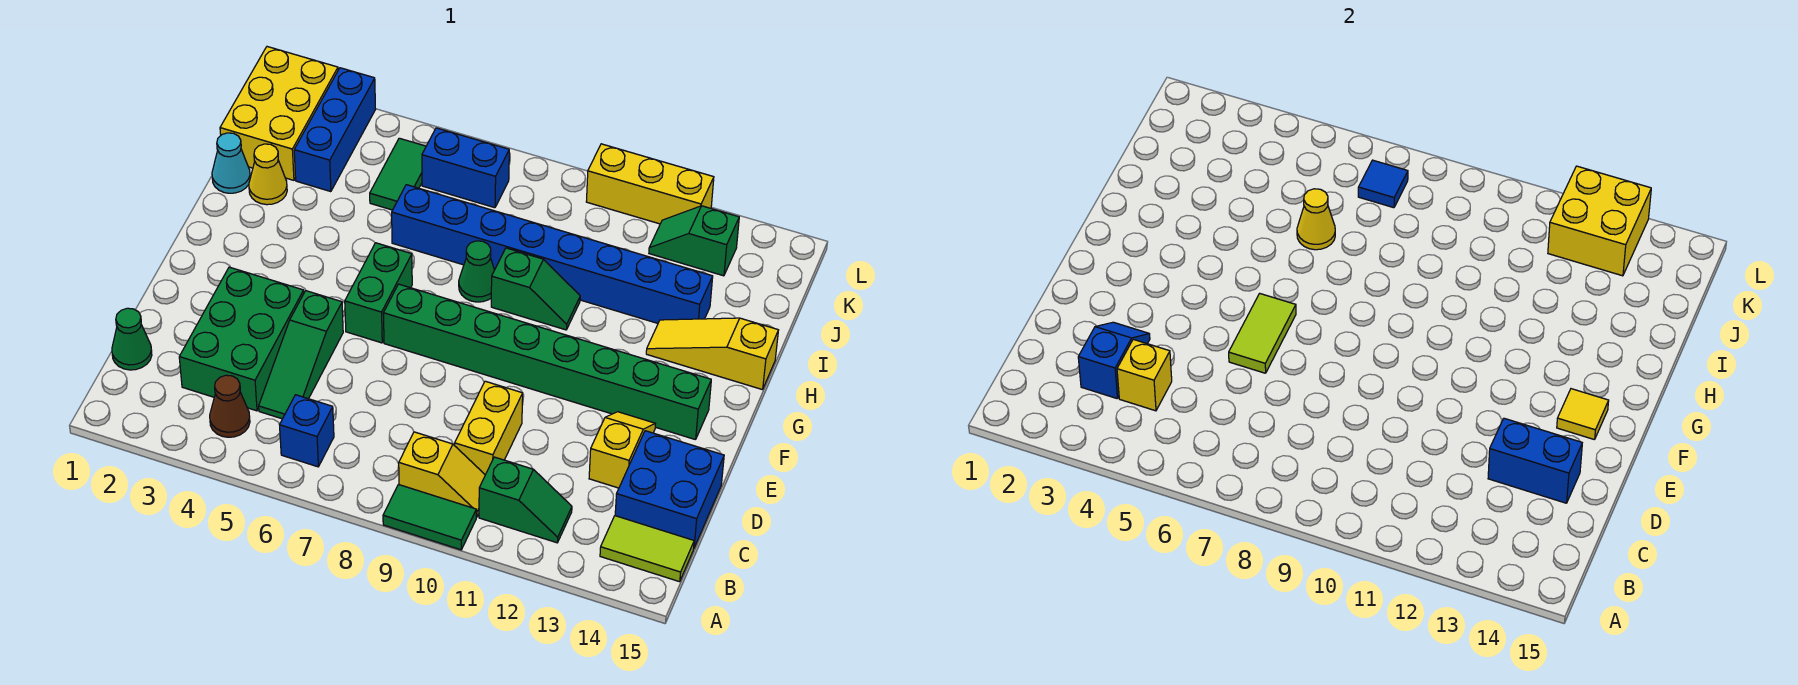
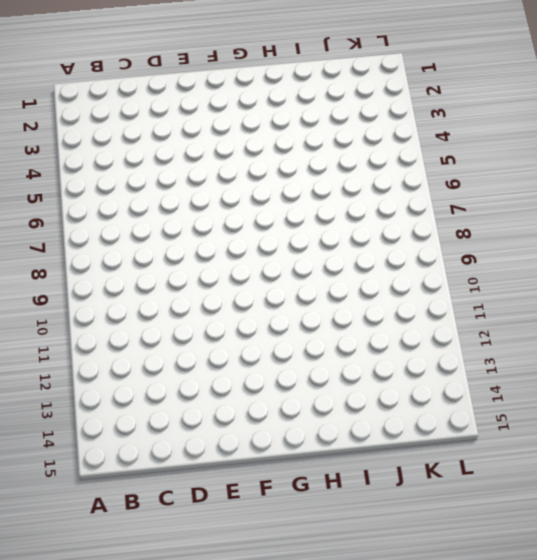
none -> green 1x2 tile [383,485,476,550]
none -> brown 1x1 cone [210,375,250,437]
none -> blue 1x1 brick [280,395,334,467]
none -> yellow 1x2 slope [399,432,485,517]

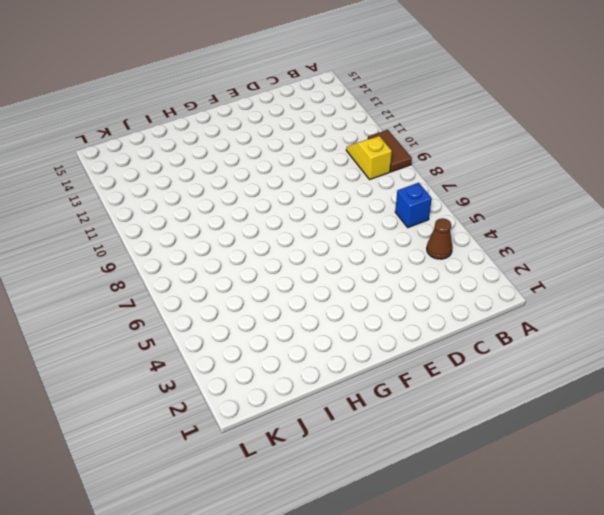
brown 1x2 tile [368,130,412,172] -> green 1x2 tile [383,485,476,550]
none -> green 1x2 slope [479,457,572,543]
none -> lime 1x2 tile [600,516,694,582]
none -> green 1x1 cone [112,308,152,370]
none -> green 2x3 brick [179,267,304,411]

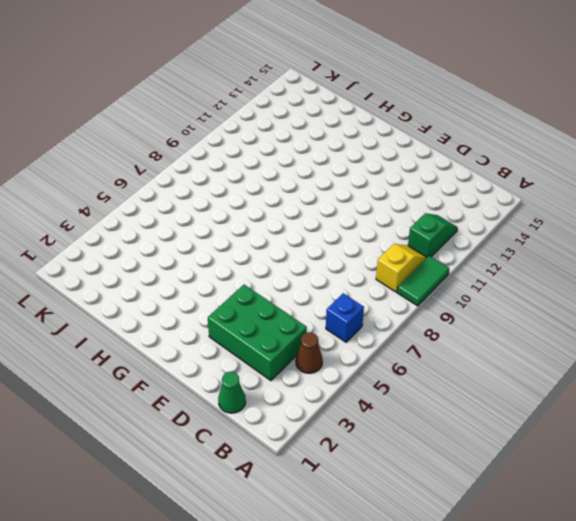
none -> lime 1x2 tile [600,516,694,582]
none -> green 1x3 slope [259,291,343,419]
none -> yellow 1x2 brick [455,381,523,475]
none -> blue 2x2 brick [615,431,724,547]

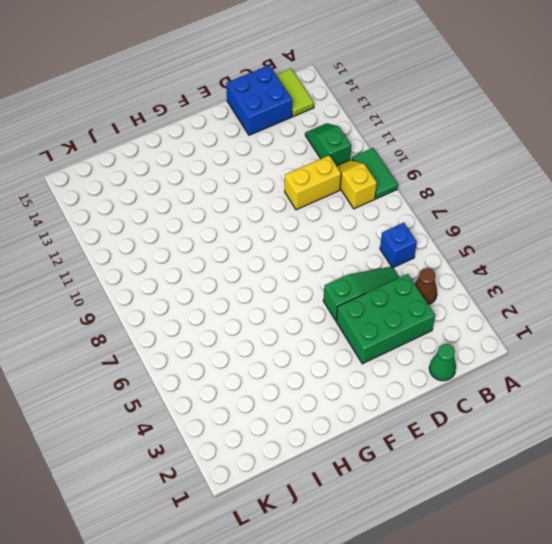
none -> yellow 1x2 slope [589,412,655,488]
none -> green 1x2 brick [345,243,412,343]
none -> green 1x8 brick [383,284,711,440]
none -> green 1x1 cone [459,241,494,302]

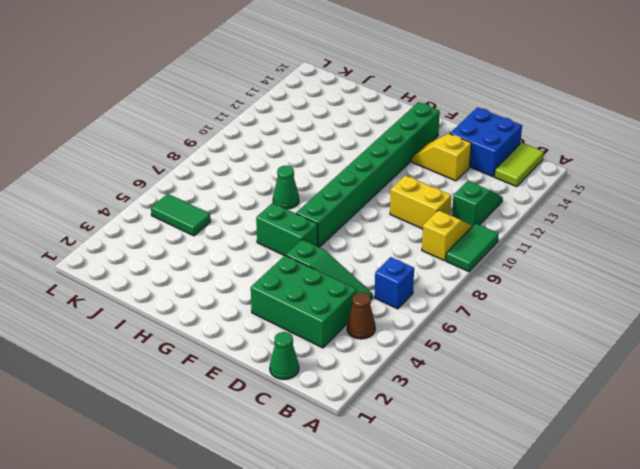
none -> green 1x2 slope [491,248,580,330]
none -> yellow 1x3 slope [646,318,778,390]
none -> cyan 1x1 cone [212,133,250,193]
none -> yellow 1x1 cone [249,144,287,205]

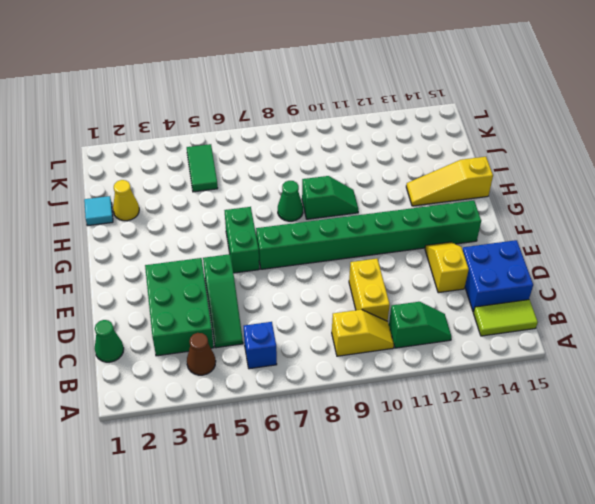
cyan 1x1 tile [84,196,113,226] -> cyan 1x1 cone [212,133,250,193]
none -> green 1x2 tile [383,485,476,550]
none -> blue 1x8 brick [392,185,713,323]
none -> yellow 2x3 brick [220,47,338,180]
none -> blue 1x3 brick [294,68,376,192]

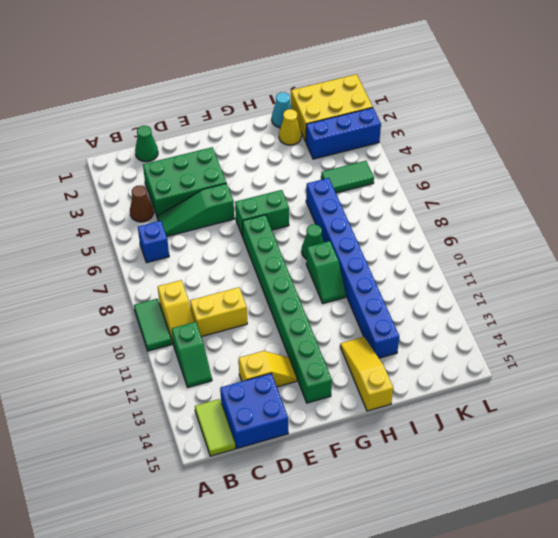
none -> blue 1x2 brick [422,128,509,208]
none -> green 1x2 slope [649,206,739,276]
none -> yellow 1x3 brick [586,144,714,224]
none -> blue 1x2 slope [1078,322,1150,399]

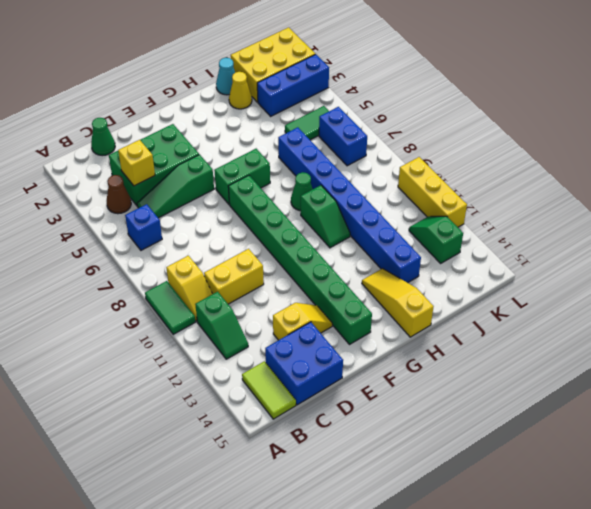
none -> blue 1x2 slope [1078,322,1150,399]
none -> blue 1x2 brick [1488,418,1582,503]
none -> lime 1x2 tile [1229,293,1296,373]
none -> yellow 1x1 tile [1557,389,1609,440]

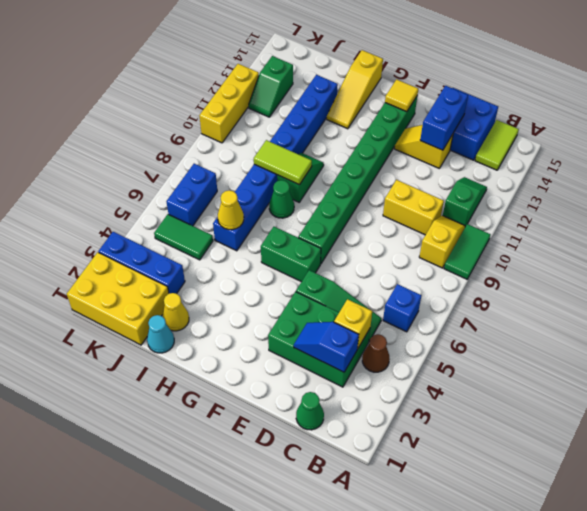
lime 1x2 tile [254,140,312,185] -> lime 1x2 tile moved to [1229,293,1296,373]
none -> blue 1x1 tile [1358,160,1408,208]
none -> yellow 2x2 brick [1548,166,1651,276]

